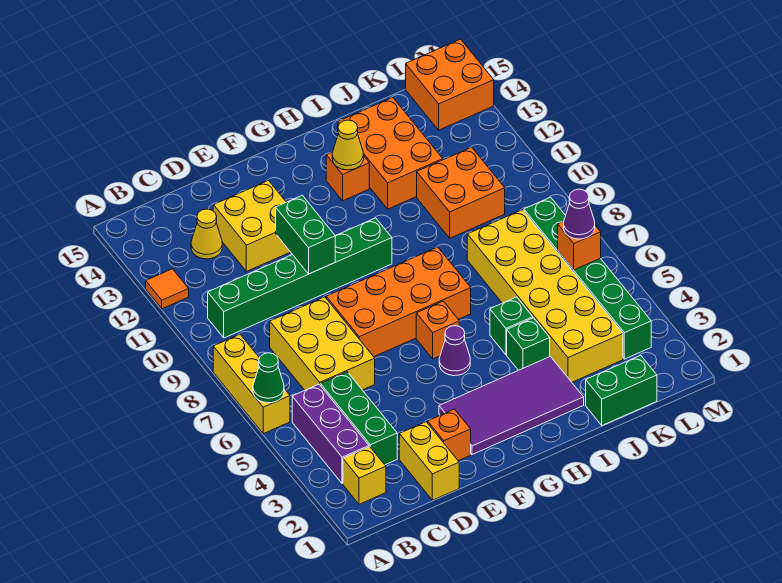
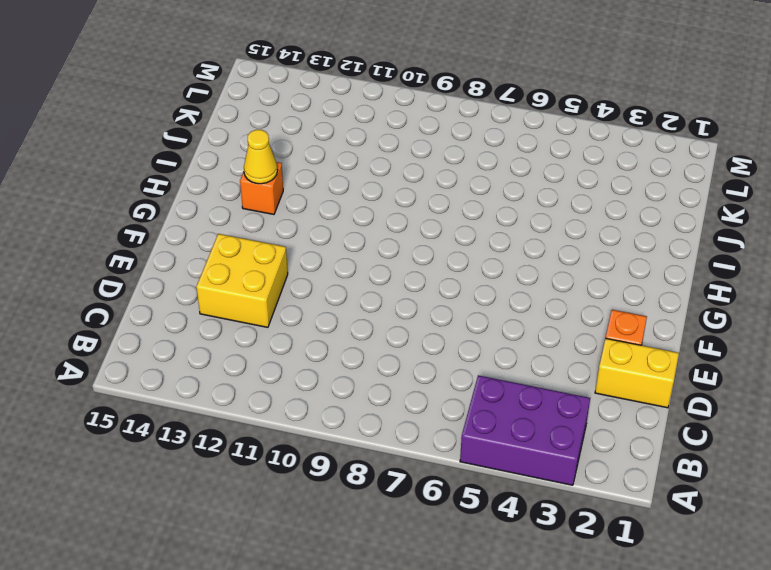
purple 2x3 brick [460,375,590,485] -> purple 1x3 brick [292,384,369,484]
none -> yellow 1x3 brick [213,334,290,434]
none -> orange 1x1 tile [146,269,189,309]
none -> yellow 1x1 brick [343,447,386,504]

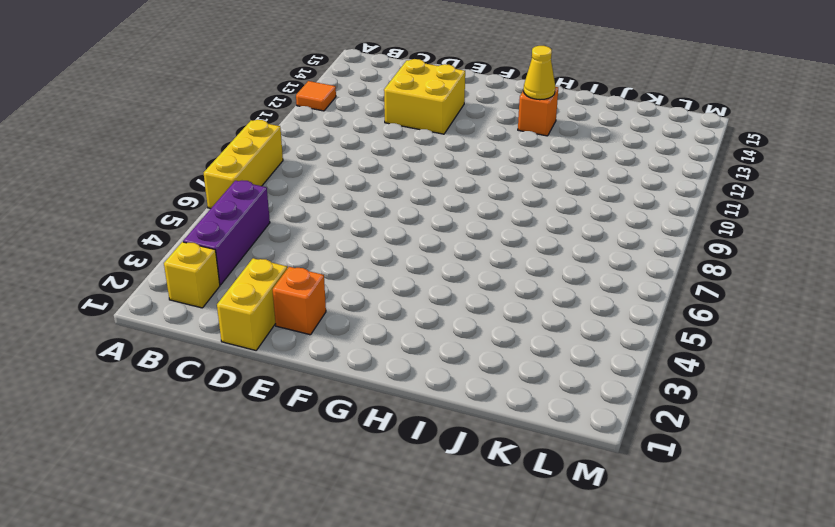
none -> green 1x6 brick [208,218,392,338]
none -> green 1x3 brick [320,372,397,465]
none -> yellow 2x3 brick [270,297,375,390]

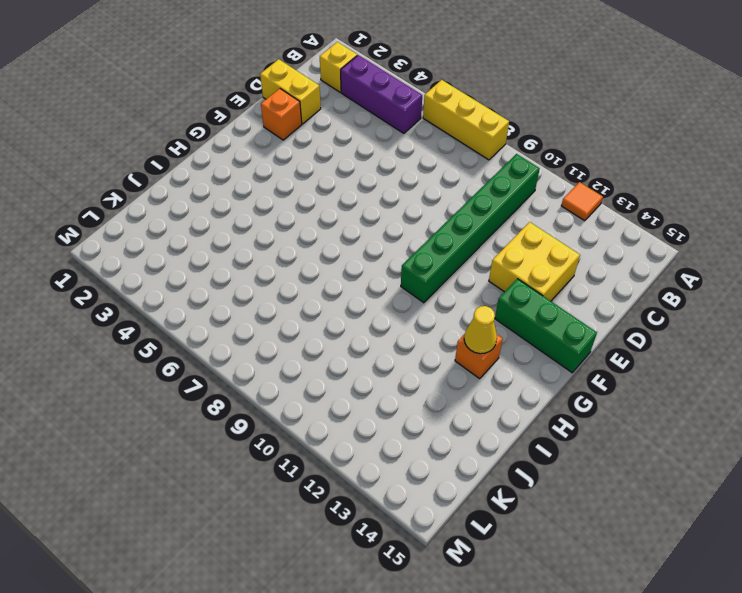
green 1x3 brick [495,279,597,373] -> green 1x3 brick moved to [320,372,397,465]
none -> yellow 2x3 brick [270,297,375,390]
none -> yellow 1x1 cone [191,209,222,259]
none -> orange 2x4 brick [326,247,471,357]

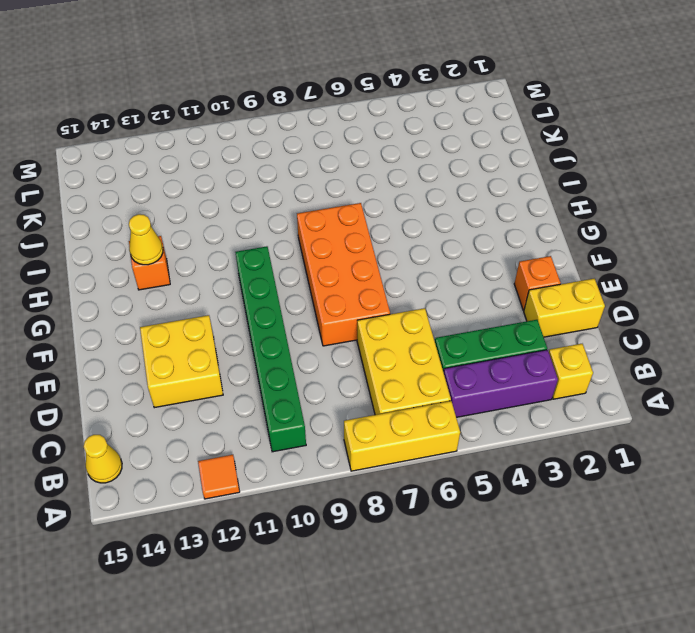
yellow 2x3 brick [357,308,451,415] -> yellow 2x3 brick turned to [270,297,375,390]
yellow 1x1 cone [84,435,122,483] -> yellow 1x1 cone moved to [191,209,222,259]
none -> purple 2x4 tile [439,356,584,455]
none -> purple 1x1 cone [439,326,470,376]
none -> orange 1x1 brick [416,301,459,359]

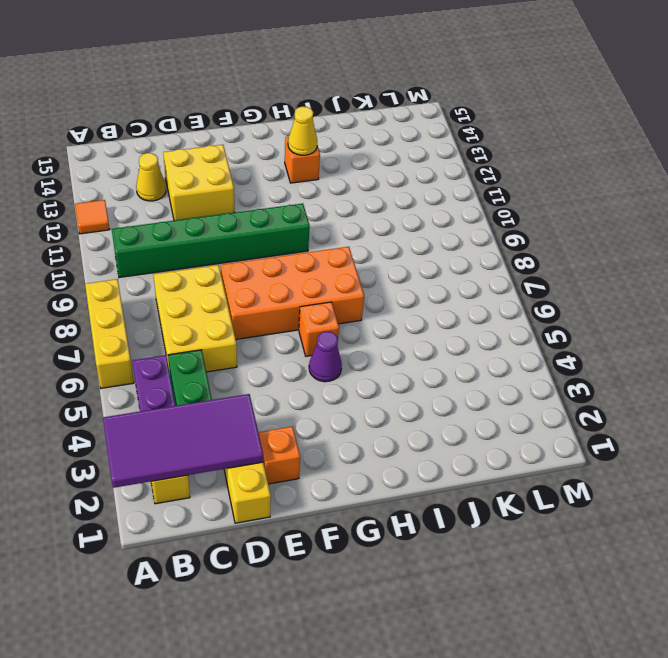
purple 2x4 tile [103,394,263,488] -> purple 2x4 tile moved to [439,356,584,455]
none -> green 1x1 brick [507,318,550,370]
none -> green 1x1 brick [490,297,533,355]
none -> orange 2x3 brick [338,97,443,209]

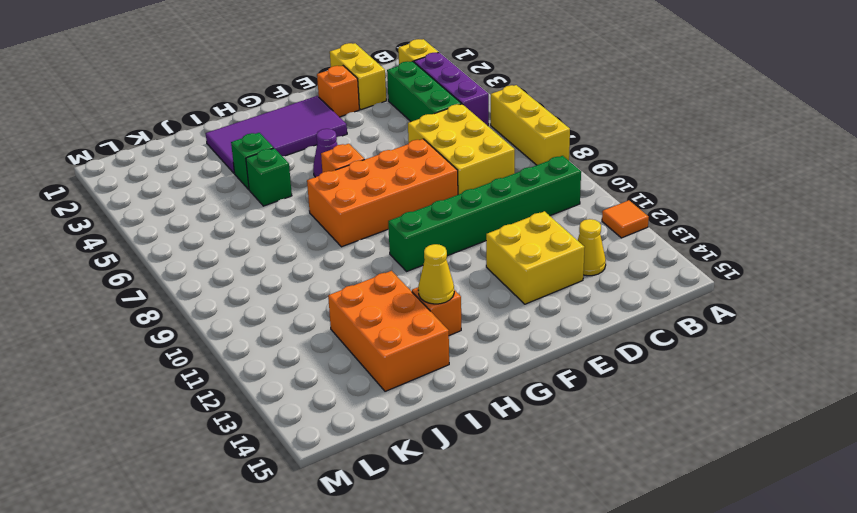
none -> green 1x2 brick [586,355,657,425]
none -> yellow 2x6 brick [467,210,623,382]
none -> orange 2x2 brick [417,147,505,238]

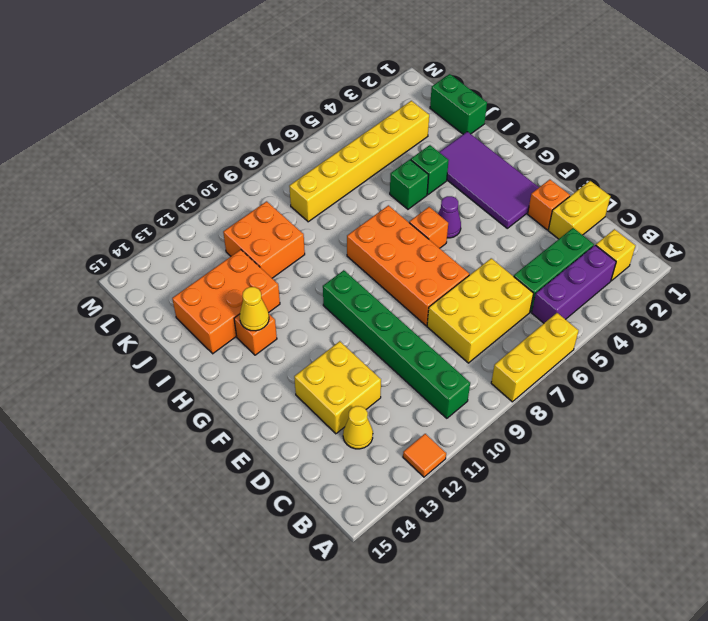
yellow 1x6 brick [289,101,429,222] -> yellow 2x6 brick [467,210,623,382]
none -> green 1x6 brick [524,197,651,359]
none -> orange 2x2 brick [406,39,494,130]
none -> green 1x1 cone [253,353,284,403]

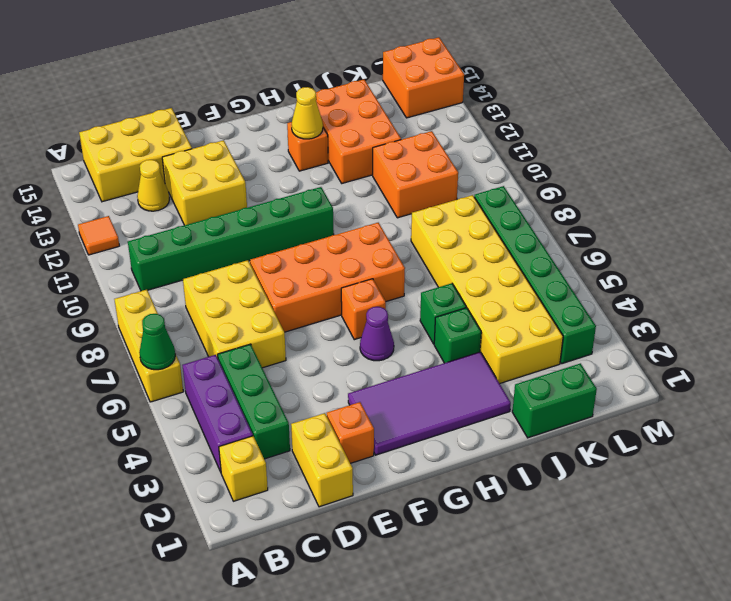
yellow 2x3 brick [79,108,192,202] -> none
none -> green 1x2 brick [276,195,335,274]
none -> orange 1x1 brick [558,221,601,270]
none -> purple 1x1 cone [564,189,595,239]

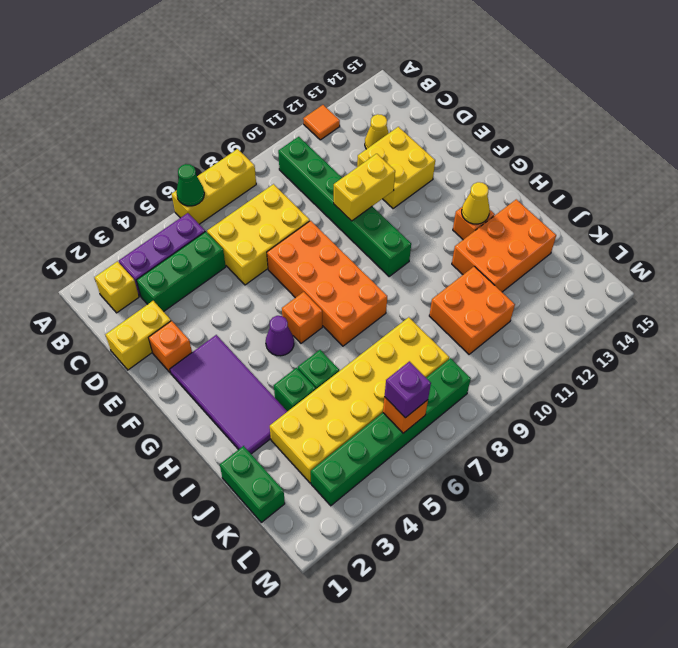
yellow 1x2 brick [334,154,395,221] -> green 1x2 brick [276,195,335,274]
purple 1x1 brick [384,361,431,418] -> purple 1x1 cone [564,189,595,239]
none -> orange 2x2 brick [406,39,494,130]

